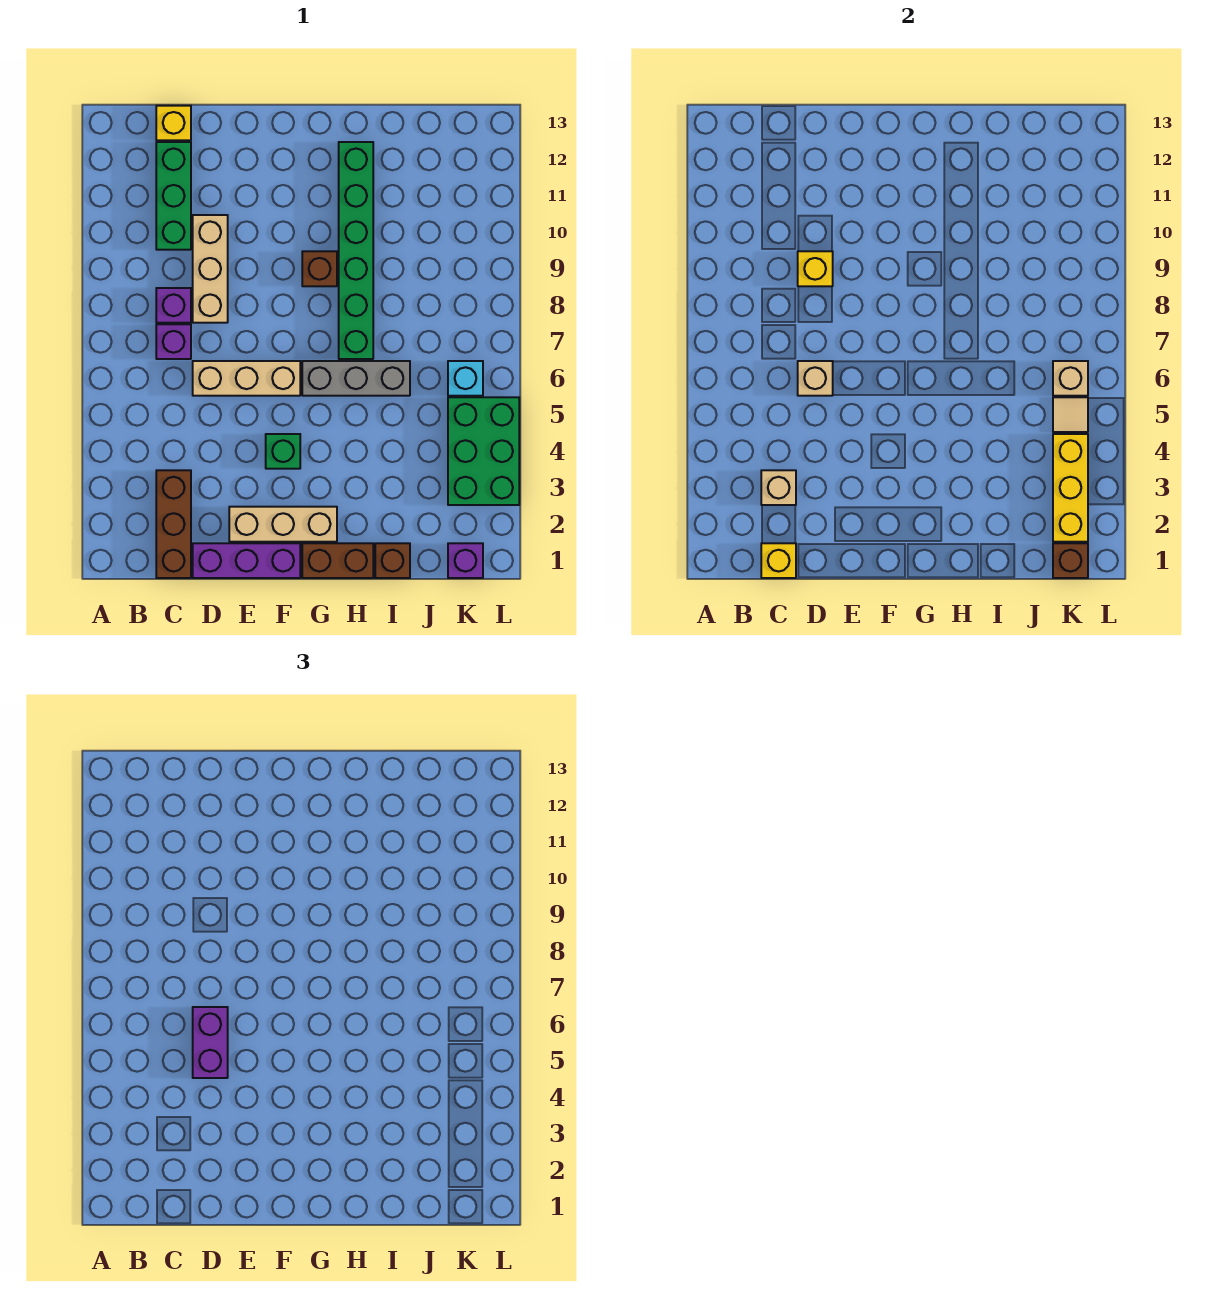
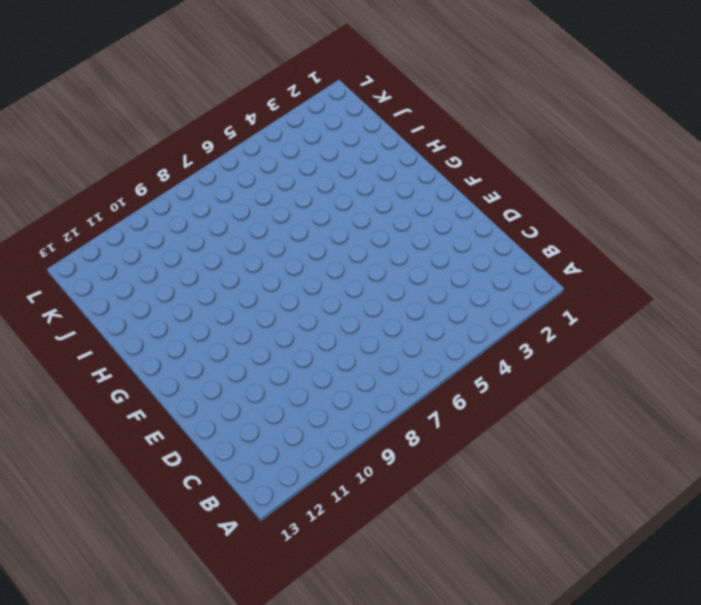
none -> brown 1x3 brick [156,470,191,578]
none -> purple 1x1 brick [156,324,191,359]
none -> purple 1x1 brick [156,288,191,323]

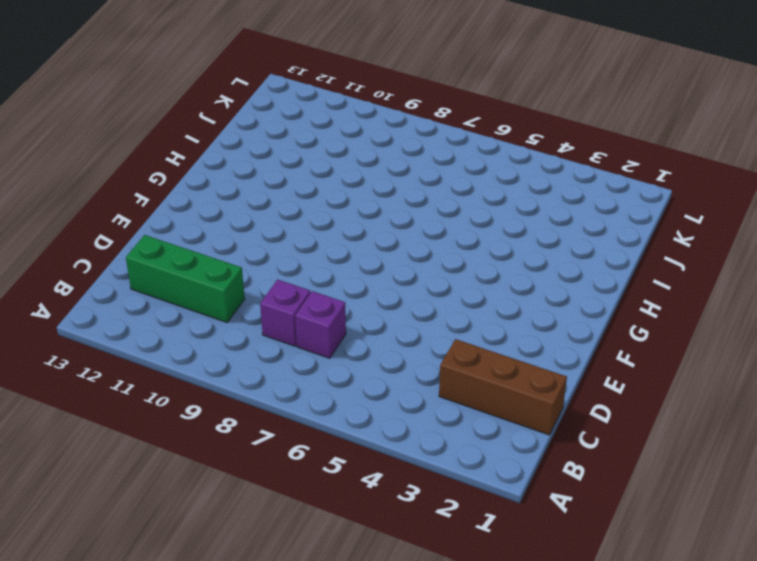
none -> yellow 1x1 brick [156,106,191,140]
none -> purple 1x3 brick [193,543,300,578]
none -> tan 1x3 brick [193,361,300,396]

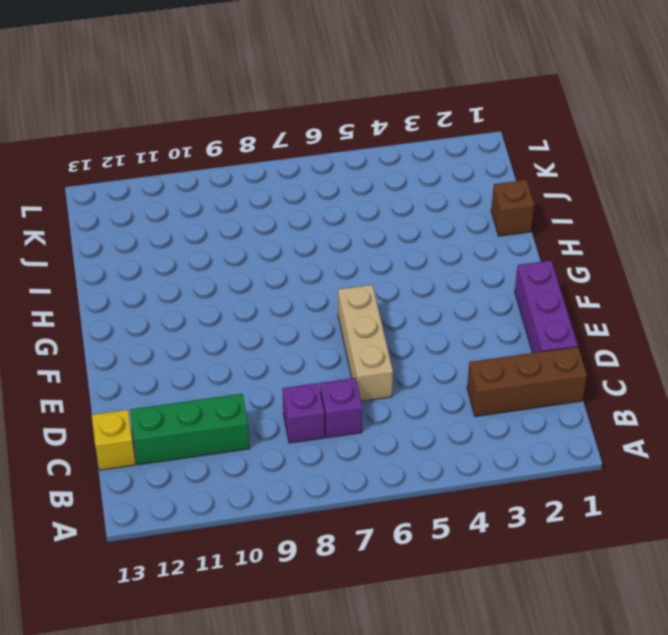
none -> tan 1x3 brick [193,215,228,323]
none -> tan 1x3 brick [229,507,337,542]
none -> green 1x1 brick [266,434,300,469]

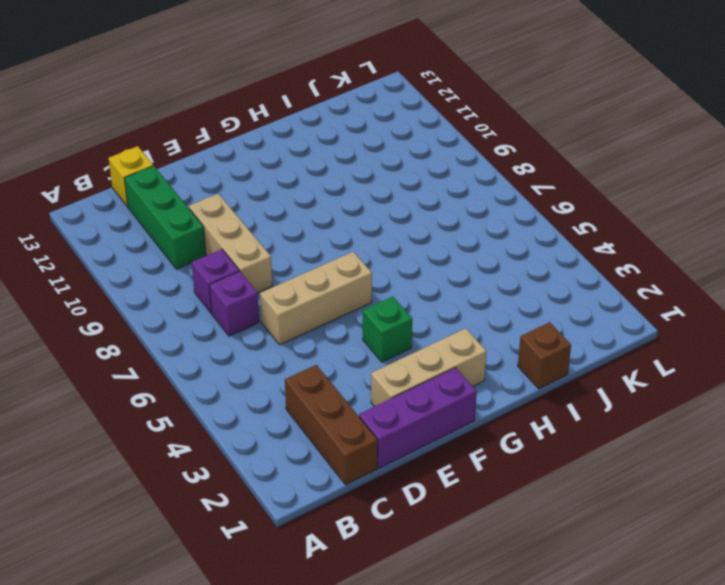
none -> brown 1x2 brick [302,543,373,578]
none -> grey 1x3 brick [302,361,410,396]
none -> brown 1x1 brick [302,251,337,286]

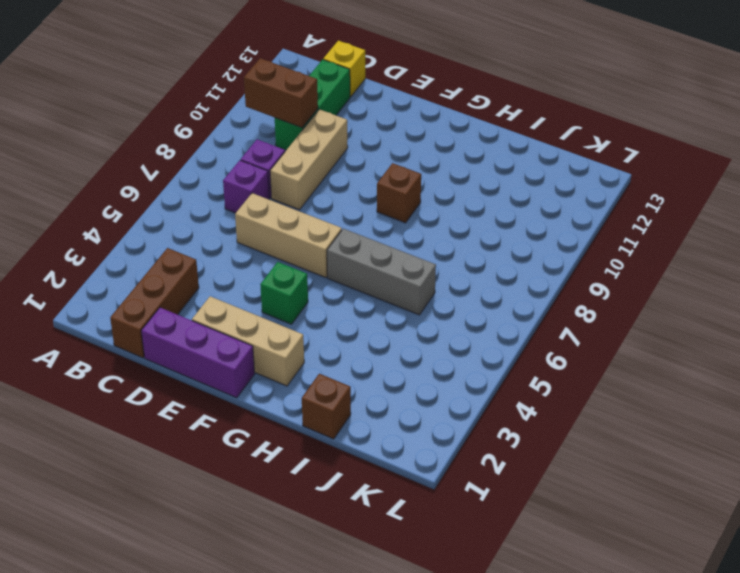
brown 1x2 brick [244,58,318,128] -> brown 1x2 brick moved to [302,543,373,578]
none -> green 1x6 brick [339,142,373,359]
none -> purple 1x1 brick [448,543,483,578]
none -> green 2x3 brick [448,397,519,505]

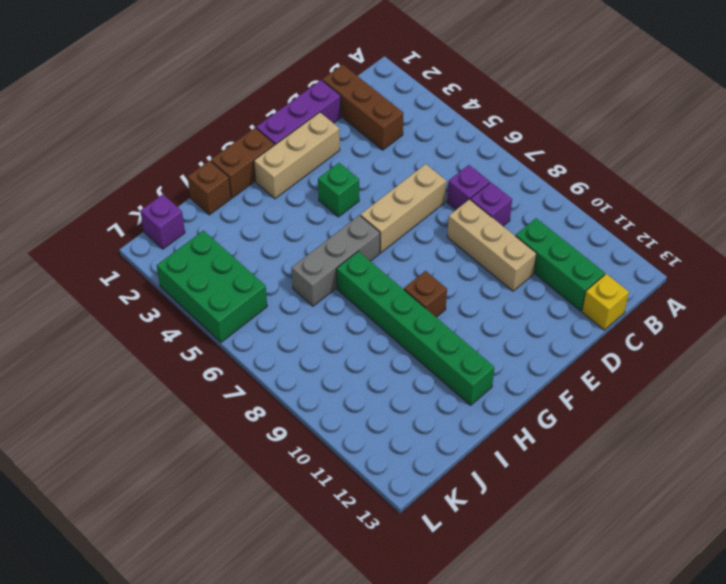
none -> cyan 1x1 brick [448,361,483,396]
none -> yellow 1x1 brick [761,543,796,578]
none -> tan 1x1 brick [761,470,796,505]

